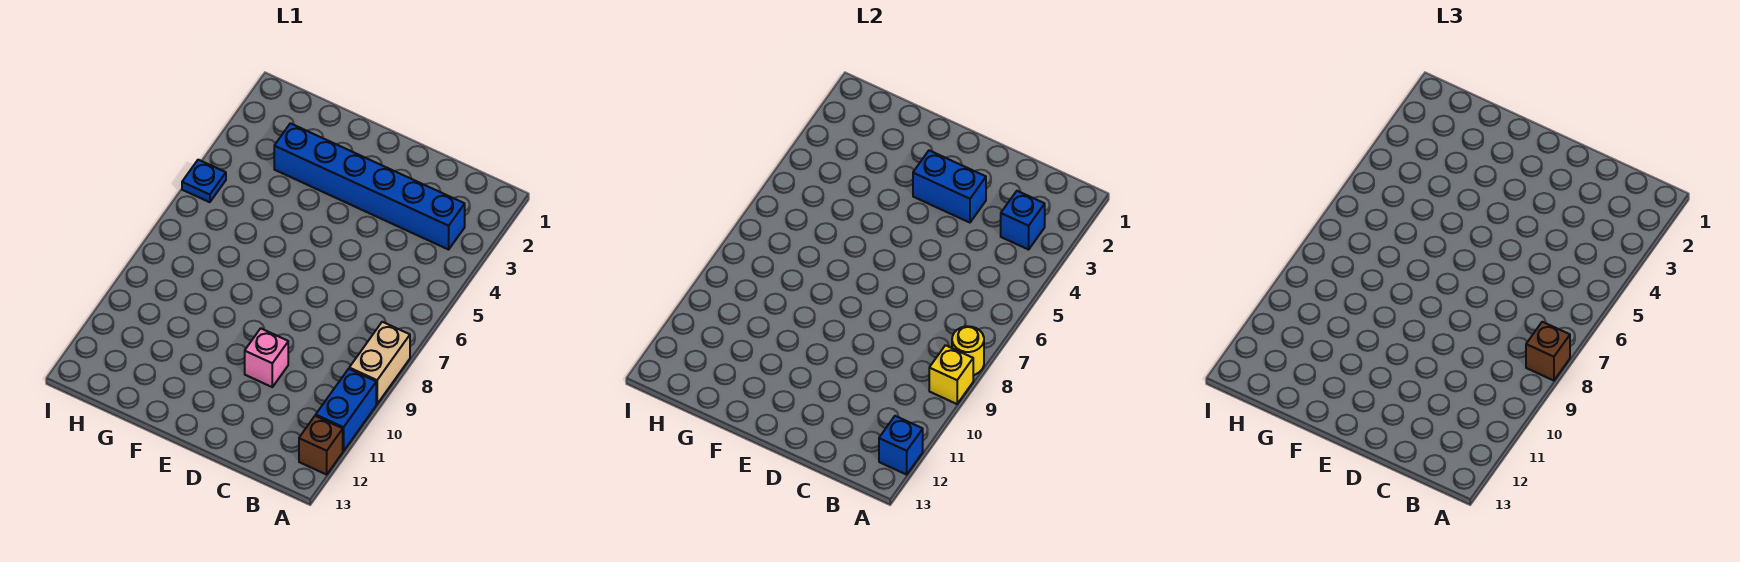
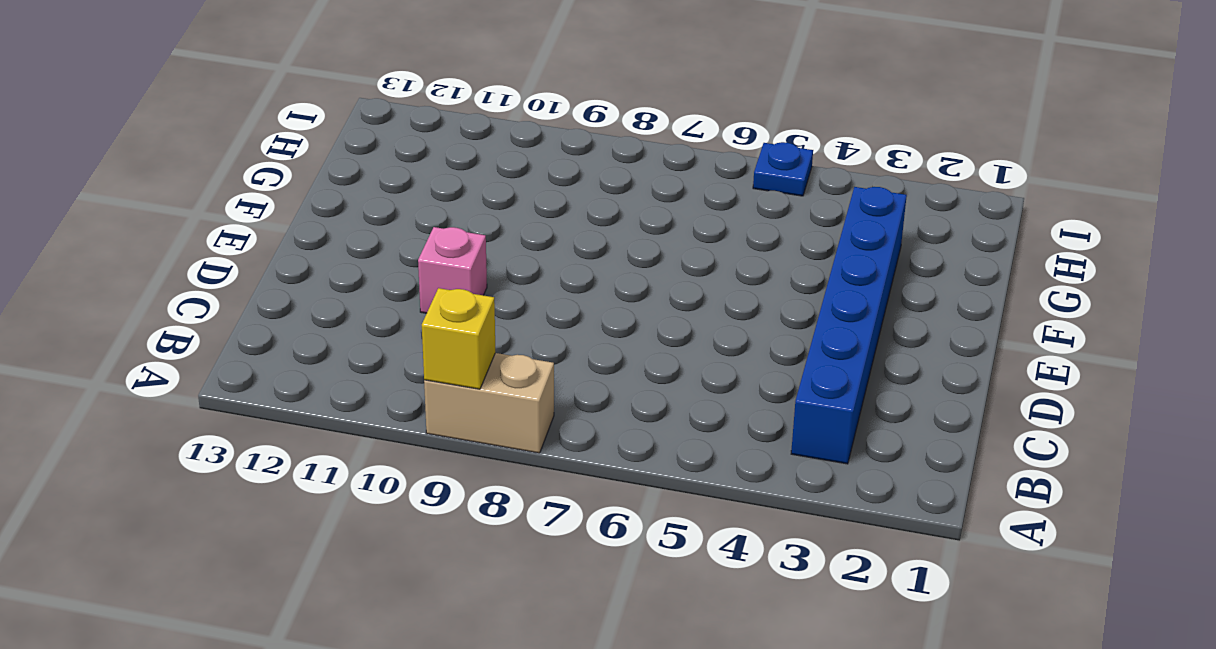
none -> blue 1x2 brick [316,369,376,451]
none -> brown 1x1 brick [299,416,343,475]
none -> yellow 1x1 round brick [952,326,984,375]

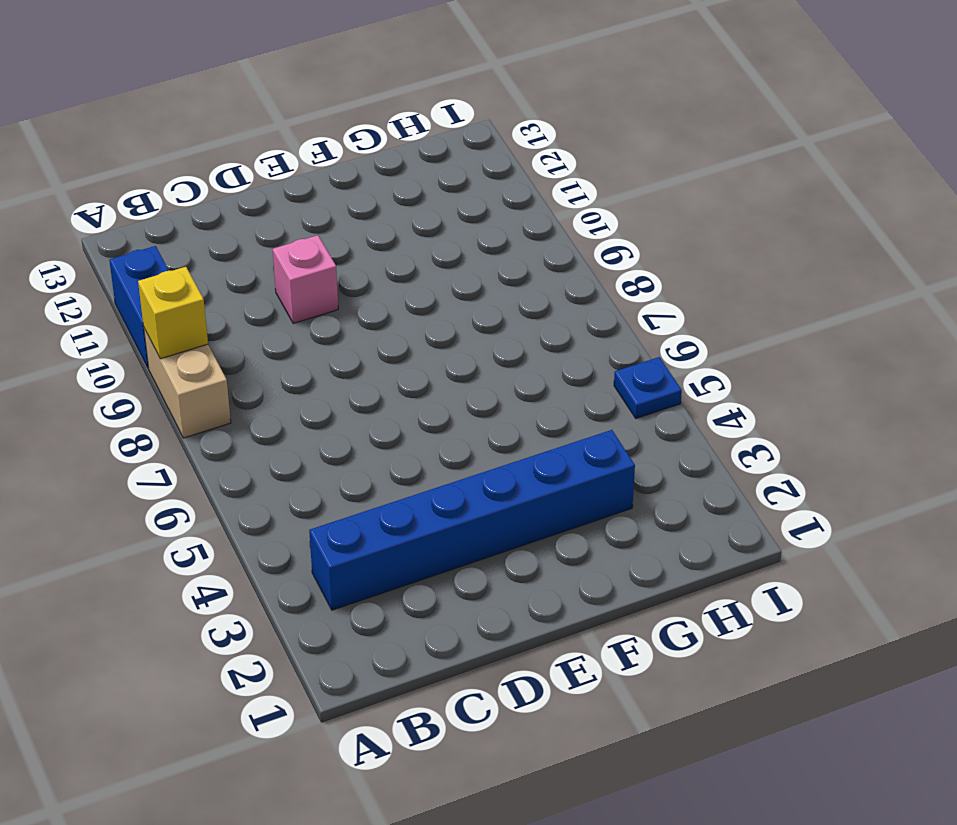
none -> brown 1x1 brick [299,416,343,475]
none -> yellow 1x1 round brick [952,326,984,375]
none -> blue 1x1 brick [879,416,923,475]

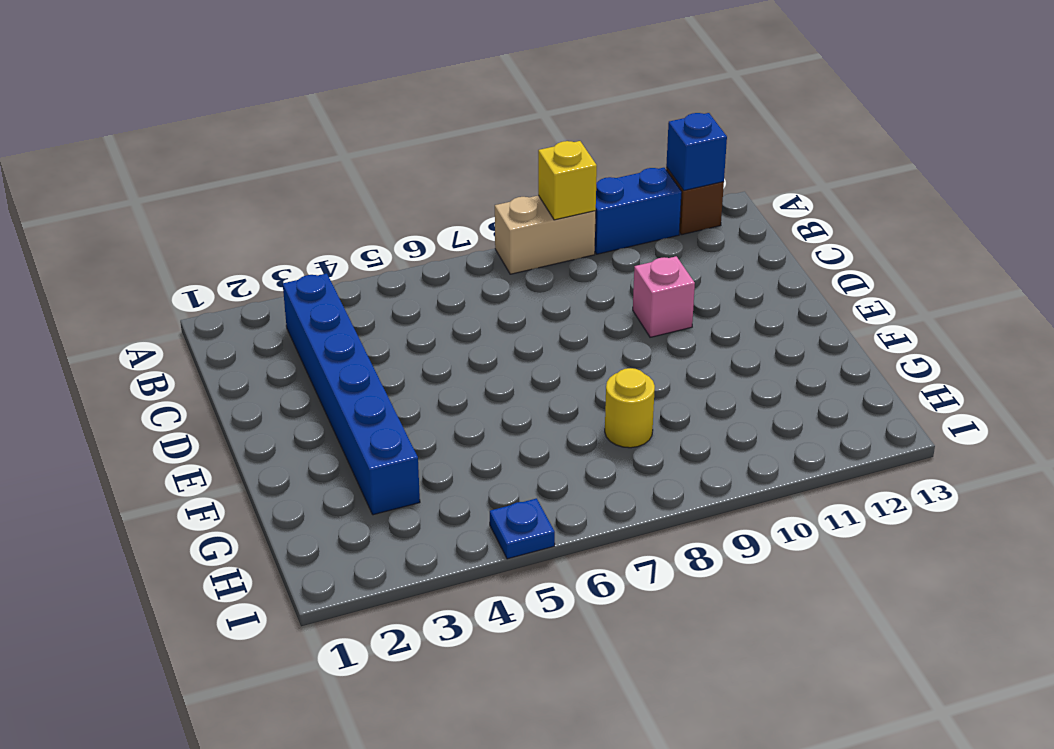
yellow 1x1 round brick [605,368,655,448] -> yellow 1x1 round brick moved to [952,326,984,375]
none -> blue 1x1 brick [1001,191,1045,250]
none -> blue 1x2 brick [913,150,986,223]
none -> brown 1x1 brick [1526,322,1570,381]

